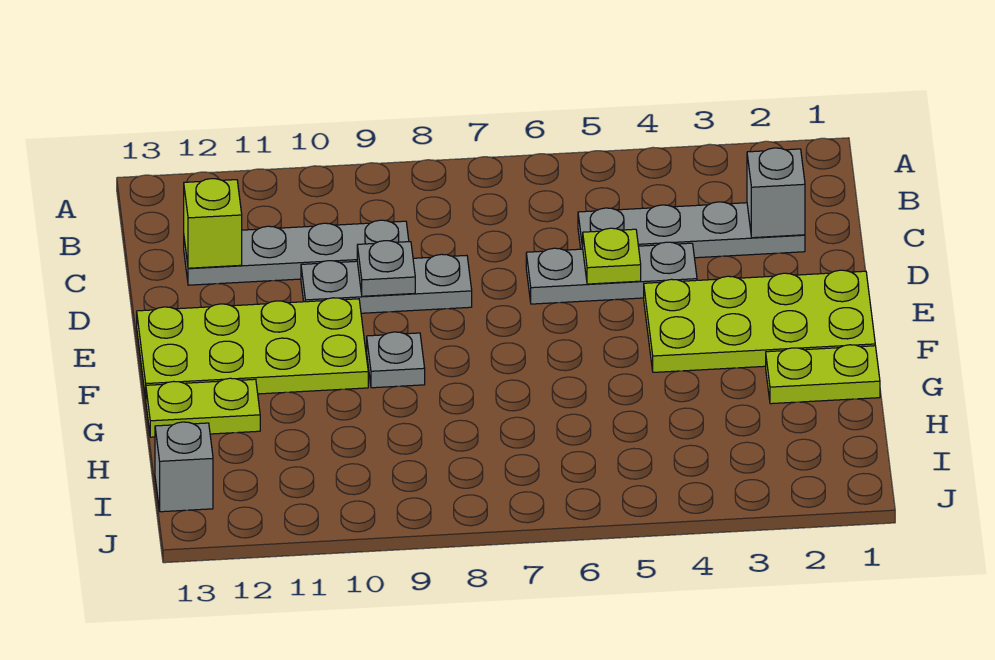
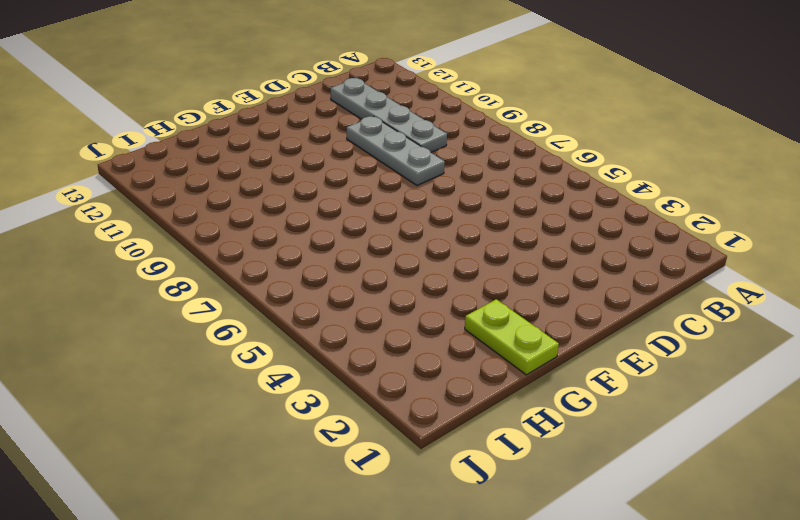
none -> grey 1x4 plate [578,202,805,258]
none -> grey 1x3 plate [526,242,697,304]
none -> lime 2x4 plate [644,270,875,372]

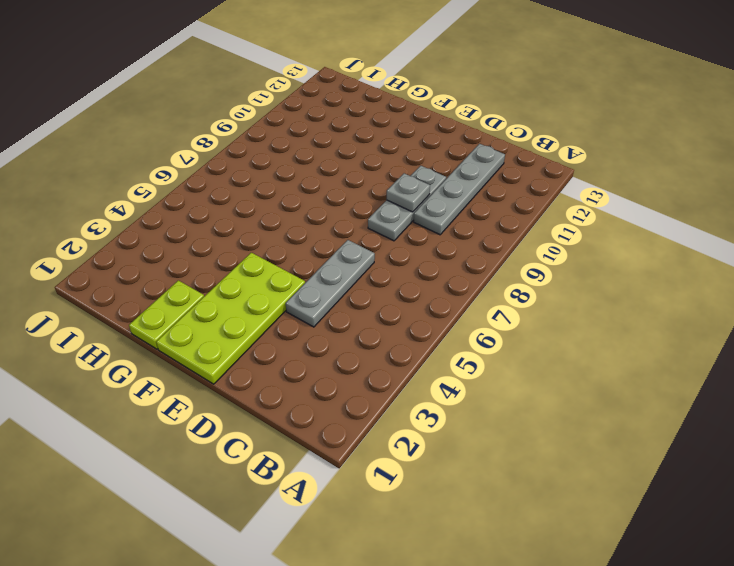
none -> grey 1x4 plate [578,202,805,258]
none -> lime 2x4 plate [137,298,368,399]
none -> grey 1x1 plate [367,332,425,388]

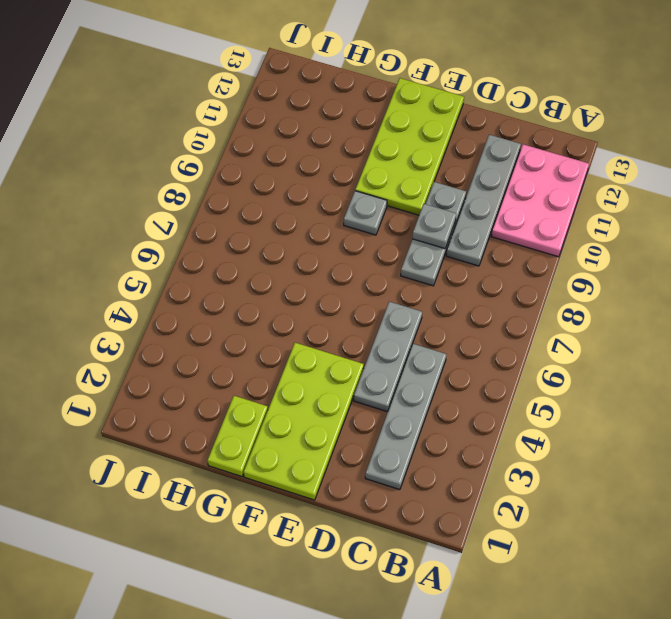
pink 2x3 plate [491,144,589,257] -> none
none -> lime 1x2 plate [146,378,260,437]
none -> grey 1x1 brick [155,422,213,512]
none -> grey 1x1 brick [747,148,805,238]

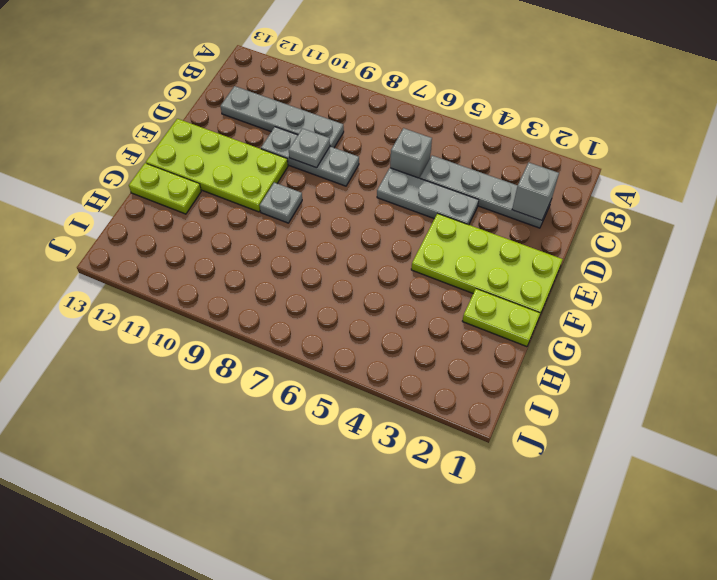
grey 1x1 brick [390,128,432,178] -> grey 1x1 brick moved to [155,422,213,512]
none -> lime 1x1 brick [184,179,242,268]
none -> lime 1x1 plate [582,228,641,284]

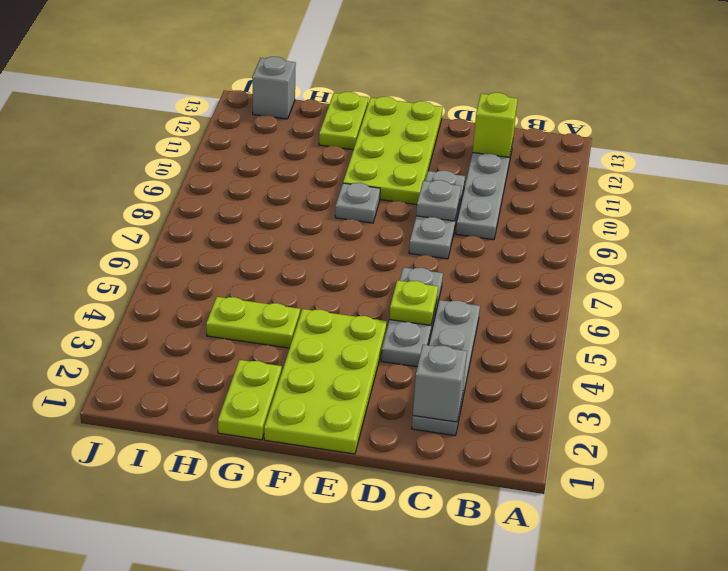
lime 1x2 plate [206,297,300,348] -> none

